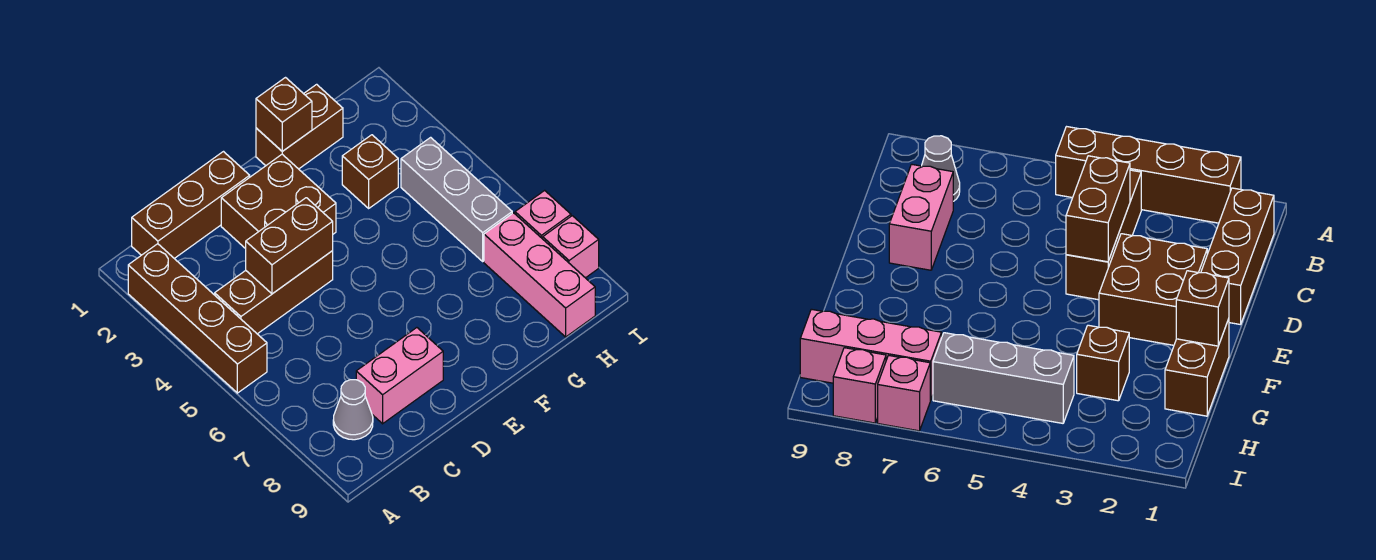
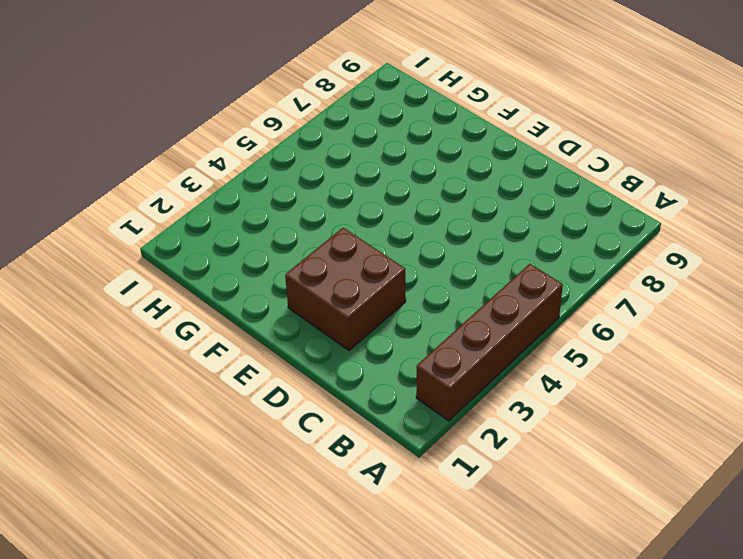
none -> brown 1x3 brick [132,152,250,258]
none -> brown 1x3 brick [215,251,333,334]
none -> grey 1x1 cone [333,380,373,440]

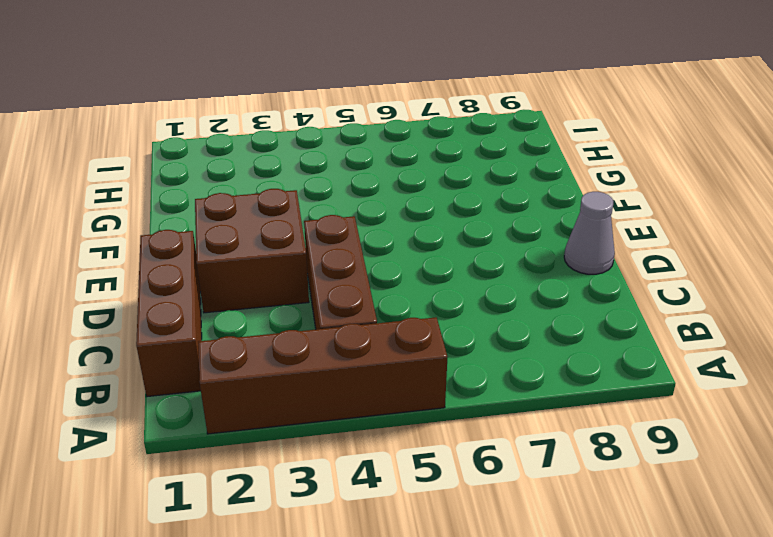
grey 1x1 cone [564,192,615,274] -> grey 1x1 cone moved to [333,380,373,440]
none -> pink 1x2 brick [356,328,443,424]
none -> brown 1x2 brick [256,84,343,169]
none -> brown 1x1 brick [342,135,398,208]

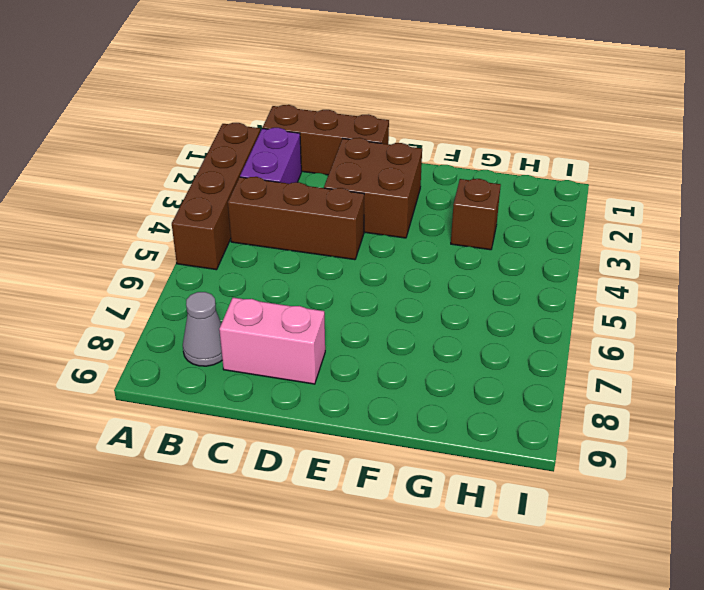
purple 1x2 brick [240,128,301,184] -> none
none -> brown 1x2 brick [256,84,343,169]
none -> grey 1x3 brick [401,137,512,261]
none -> pink 1x3 brick [484,213,595,337]

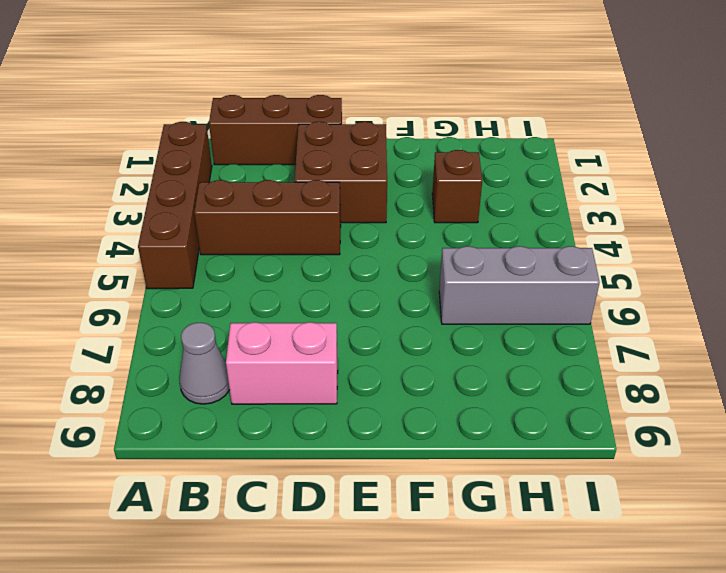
grey 1x3 brick [439,246,600,324] -> grey 1x3 brick turned to [401,137,512,261]
none -> brown 1x2 brick [256,84,343,169]
none -> pink 1x3 brick [484,213,595,337]
none -> pink 1x1 brick [515,190,571,239]

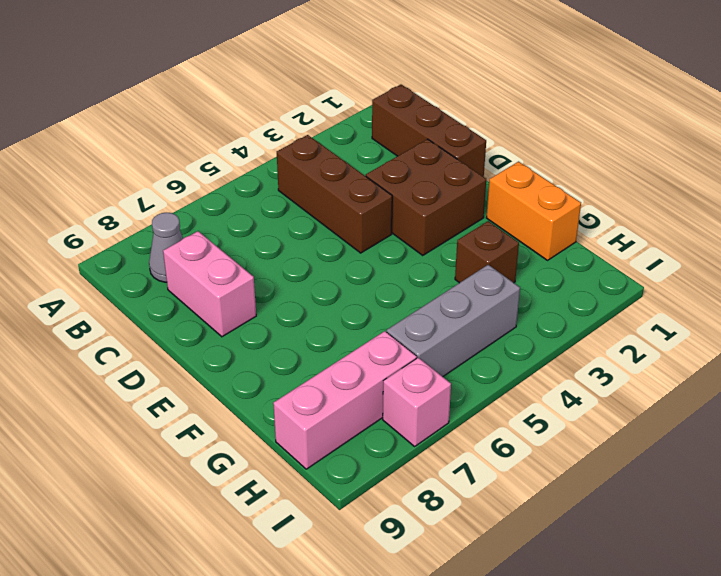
orange 1x2 brick [486,162,581,260] -> brown 1x2 brick [256,84,343,169]
none -> brown 1x4 brick [128,244,267,393]
none -> pink 1x1 brick [543,216,599,278]
none -> brown 1x2 brick [246,198,333,294]

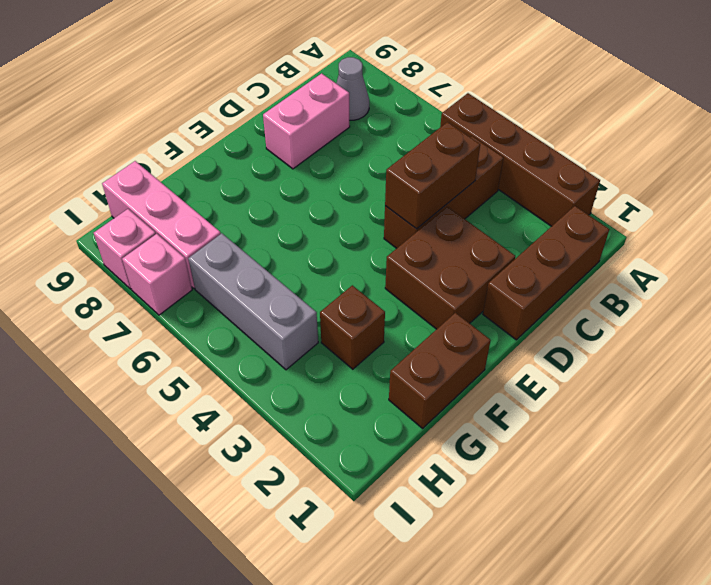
none -> brown 1x1 brick [256,78,312,151]

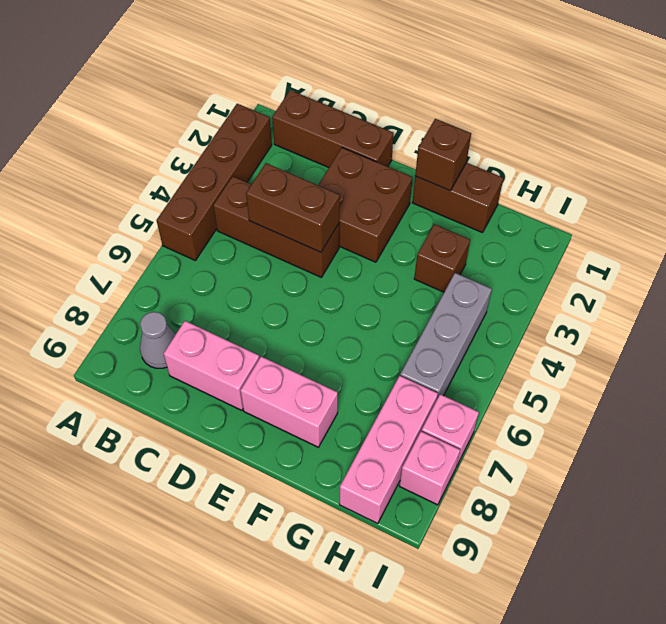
pink 1x2 brick [240,356,338,447] -> none

